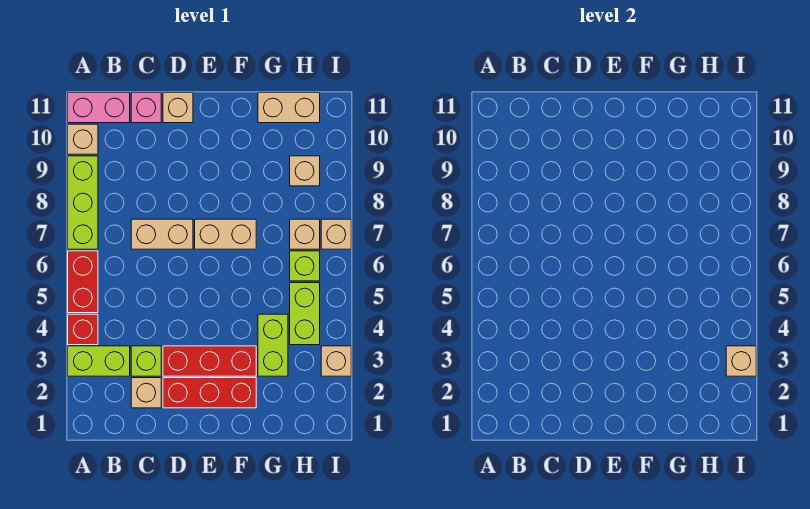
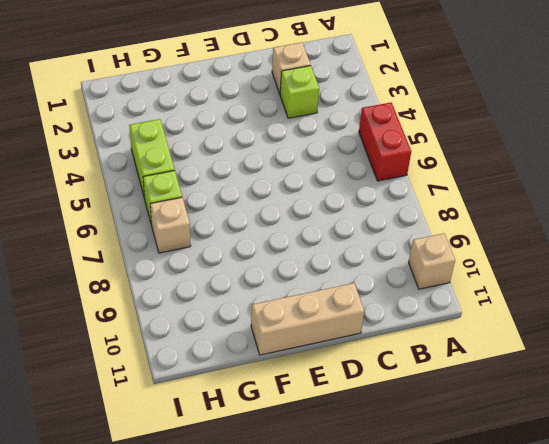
tan 1x3 brick [251,283,364,355] -> tan 1x1 brick [163,93,193,123]
none -> lime 1x2 brick [68,346,130,376]
none -> red 1x1 brick [68,314,98,345]
none -> lime 1x3 brick [68,156,98,249]

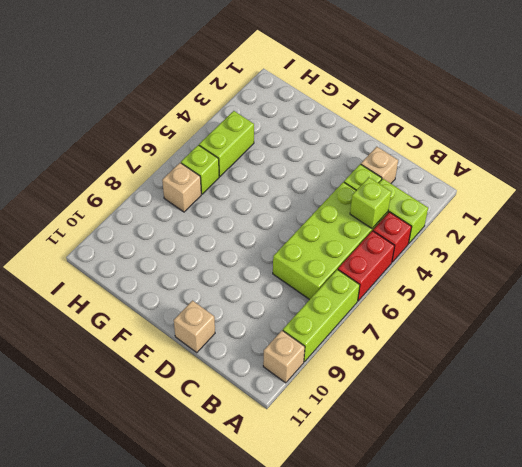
lime 2x4 brick [273,182,388,300] -> tan 1x2 brick [131,219,193,249]
lime 1x1 brick [350,177,391,228] -> none
none -> pink 1x2 brick [68,93,130,123]
none -> pink 1x1 brick [131,93,161,123]
none -> red 1x3 brick [163,378,256,408]

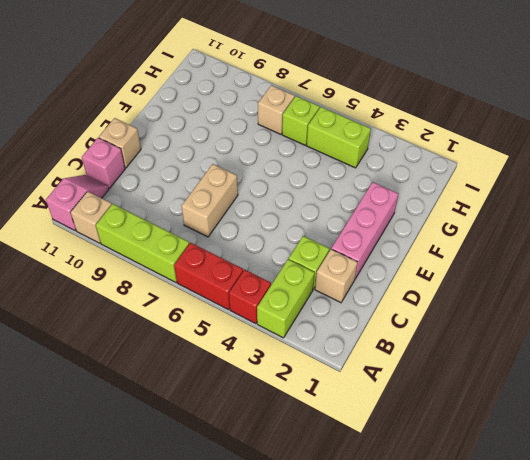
pink 1x2 slope [46,175,109,231] -> pink 1x2 brick [68,93,130,123]
pink 1x3 brick [331,182,398,279] -> red 1x3 brick [163,378,256,408]
none -> red 1x3 brick [163,346,256,376]
none -> tan 1x2 brick [195,219,256,249]
none -> lime 1x2 brick [258,314,288,376]

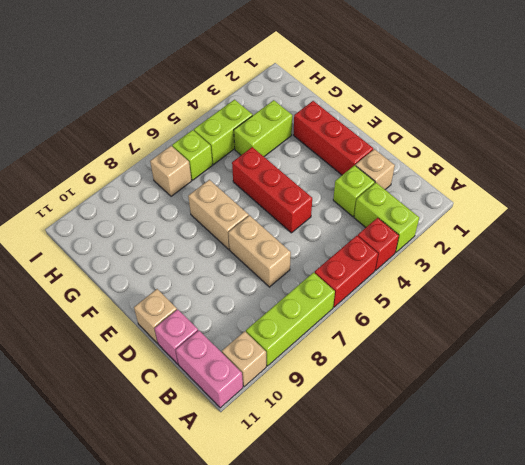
red 1x3 brick [232,147,312,233] -> red 1x3 brick moved to [163,346,256,376]
none -> tan 1x2 brick [258,93,320,123]
none -> tan 1x1 brick [290,156,320,186]
none -> tan 1x1 brick [321,346,351,376]

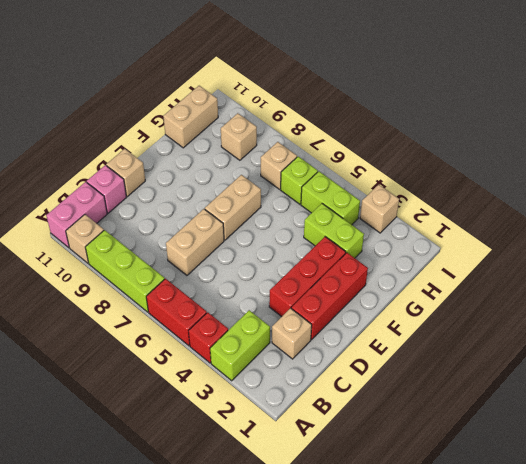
none -> lime 1x1 brick [131,346,161,376]
none -> tan 1x1 brick [321,219,351,249]
none -> tan 1x1 brick [726,346,756,376]

